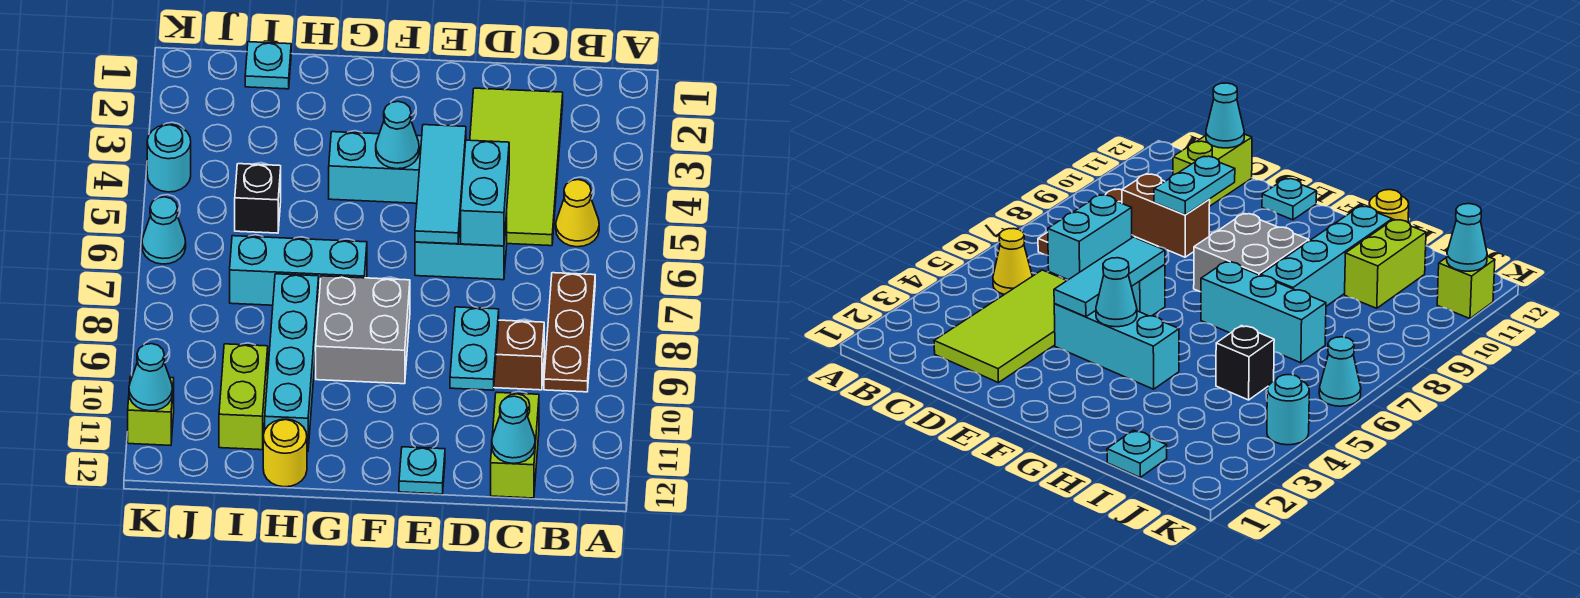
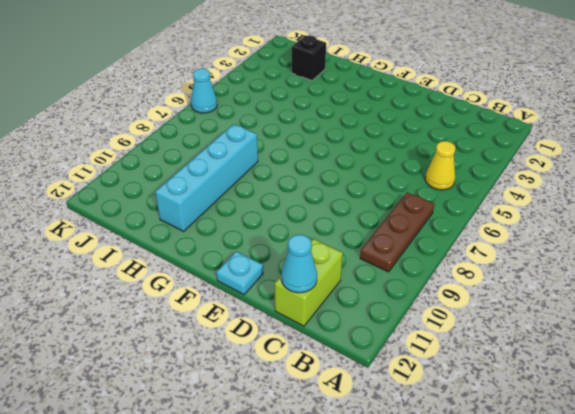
black 1x1 brick [292,35,326,80] -> black 1x1 brick moved to [235,164,281,233]
none -> lime 2x4 tile [470,88,563,246]
none -> brown 1x2 brick [494,320,544,390]
none -> cyan 1x2 brick [415,213,507,280]

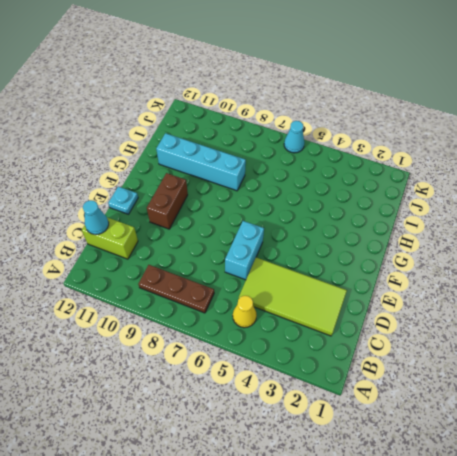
brown 1x2 brick [147,173,188,229] -> brown 1x2 brick moved to [494,320,544,390]
none -> cyan 1x3 brick [329,132,422,203]
none -> grey 2x2 brick [316,276,410,384]
none -> cyan 1x3 brick [230,236,367,305]

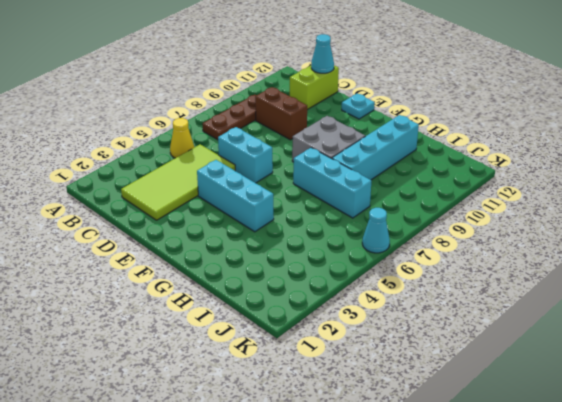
none -> yellow 1x1 round brick [263,419,307,487]
none -> cyan 1x1 plate [245,42,291,89]
none -> black 1x1 brick [235,164,281,233]

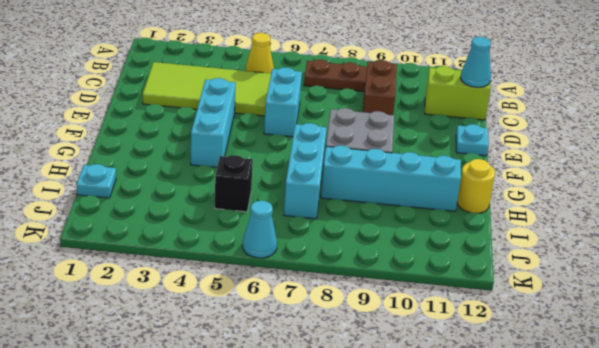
none -> lime 1x2 brick [219,344,268,450]
none -> cyan 1x1 round brick [147,124,191,192]
none -> lime 1x1 brick [128,376,174,445]

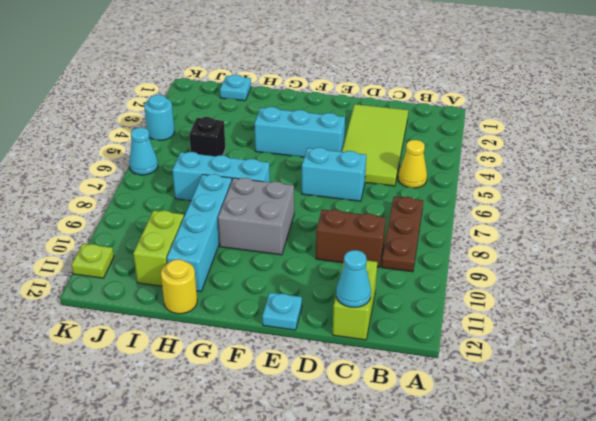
lime 1x1 plate [71,244,114,278] -> lime 1x1 brick [128,376,174,445]
none -> cyan 1x2 brick [461,140,509,246]
none -> cyan 1x2 plate [450,307,499,390]
none -> cyan 1x3 tile [415,125,466,244]

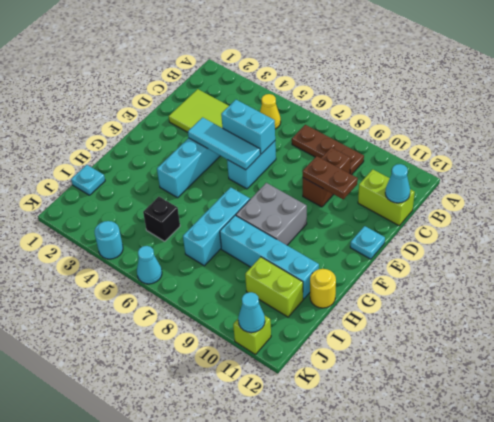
brown 1x2 plate [302,156,358,199] -> cyan 1x2 plate [450,307,499,390]
none -> cyan 1x1 cone [376,101,419,169]

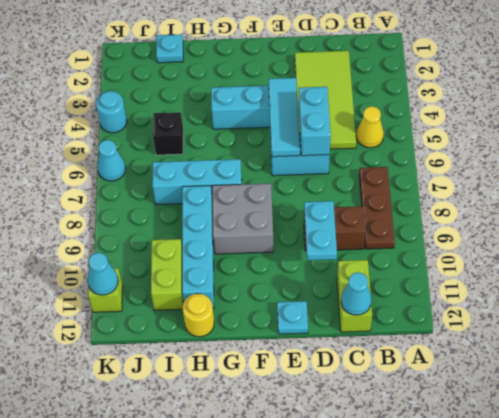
none -> cyan 1x1 cone [376,101,419,169]

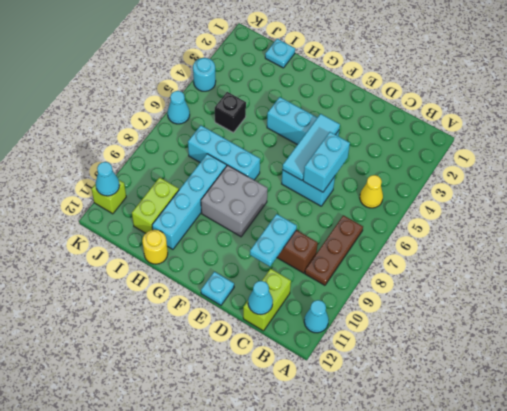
cyan 1x1 cone [304,300,329,333] -> cyan 1x1 cone moved to [376,101,419,169]
none -> lime 2x4 tile [470,88,563,246]

